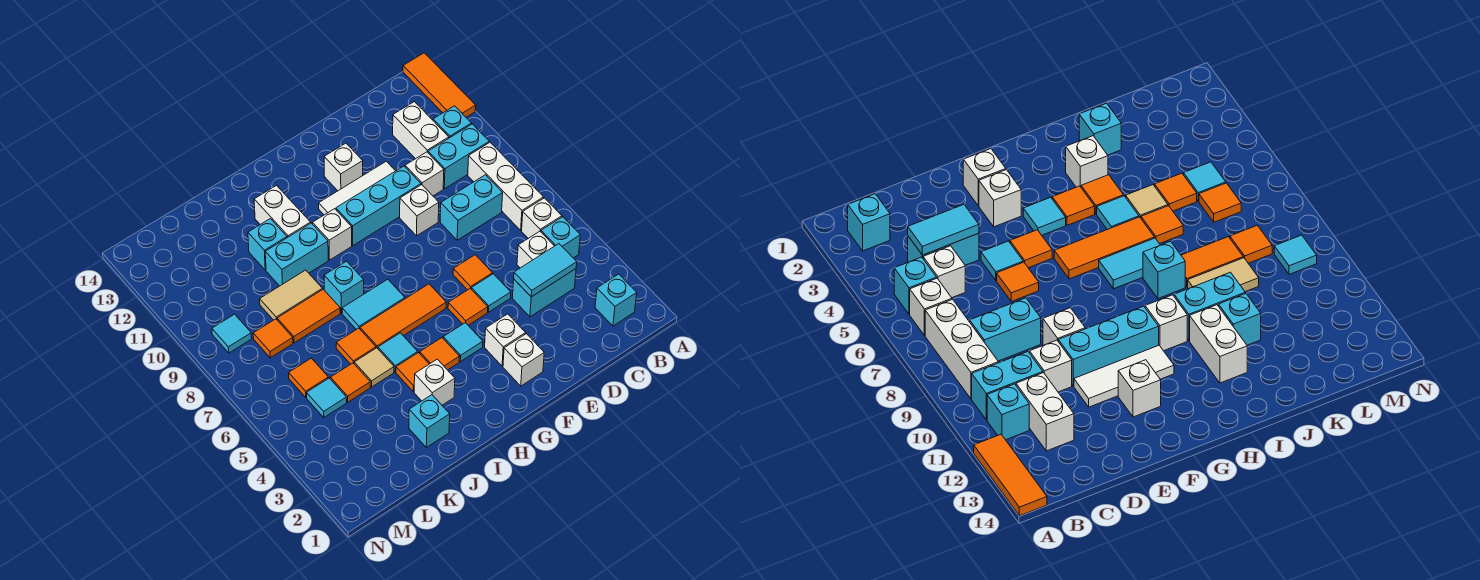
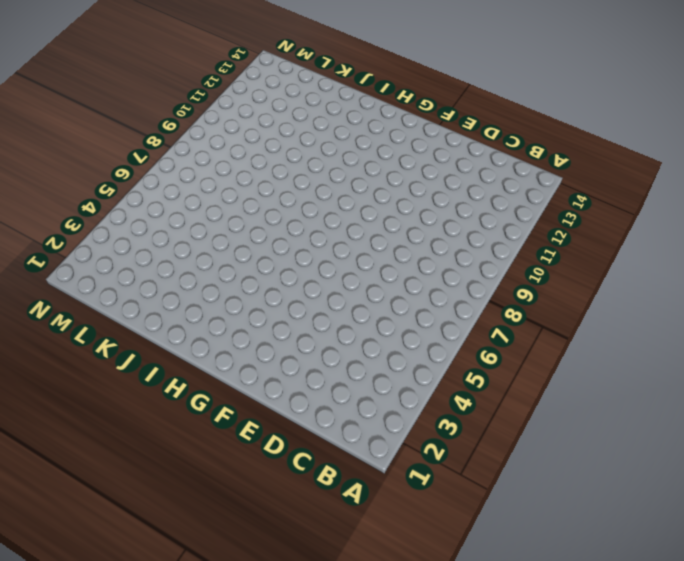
none -> orange 1x3 tile [403,53,476,117]
none -> cyan 1x1 brick [595,274,637,326]
none -> cyan 1x1 brick [541,217,580,258]
none -> white 1x1 brick [522,198,562,238]

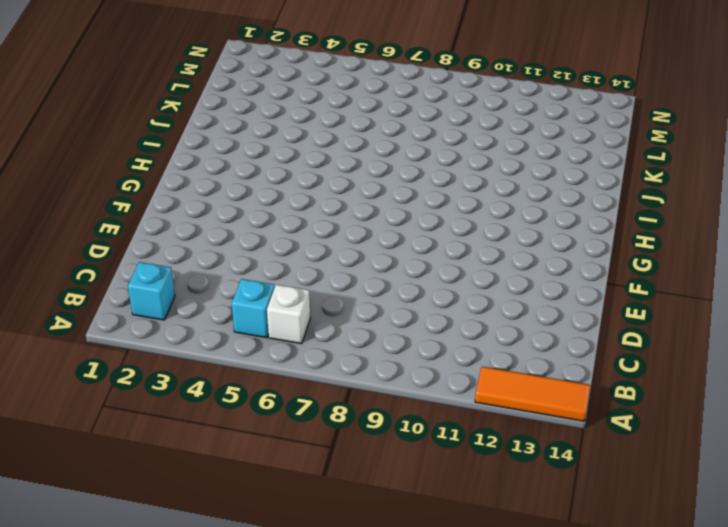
none -> white 1x3 brick [468,142,544,230]
none -> cyan 1x2 brick [428,124,489,189]
none -> cyan 1x1 brick [433,106,471,138]
none -> cyan 1x2 brick [512,269,576,317]

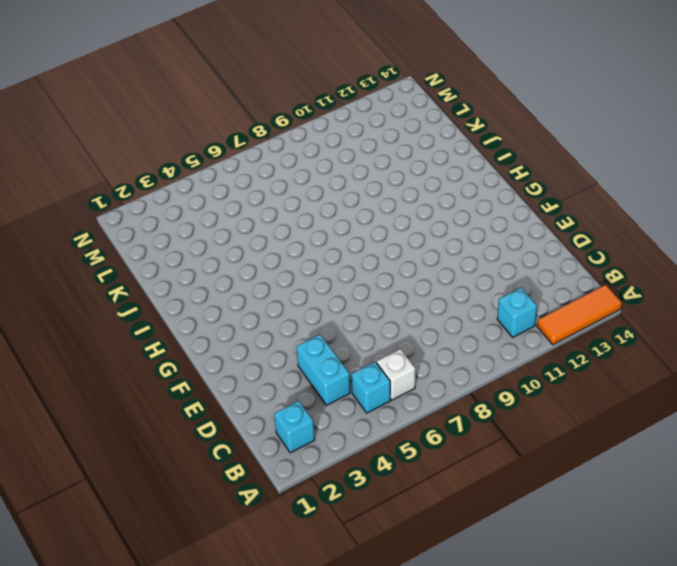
none -> white 1x3 brick [468,142,544,230]
none -> cyan 1x2 brick [428,124,489,189]
none -> white 1x1 brick [517,231,554,268]
none -> cyan 1x2 brick [440,175,503,240]

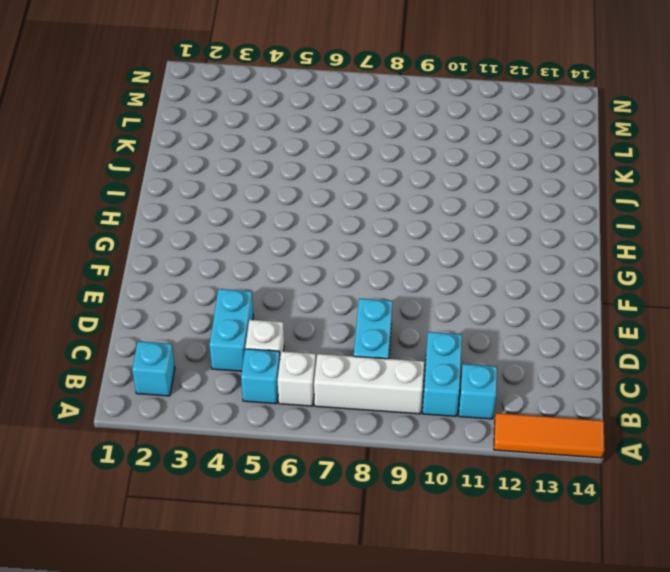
none -> white 1x2 brick [393,102,449,159]
none -> white 1x1 brick [405,152,444,196]
none -> cyan 1x1 tile [471,274,511,312]
none -> orange 1x1 tile [453,255,493,290]

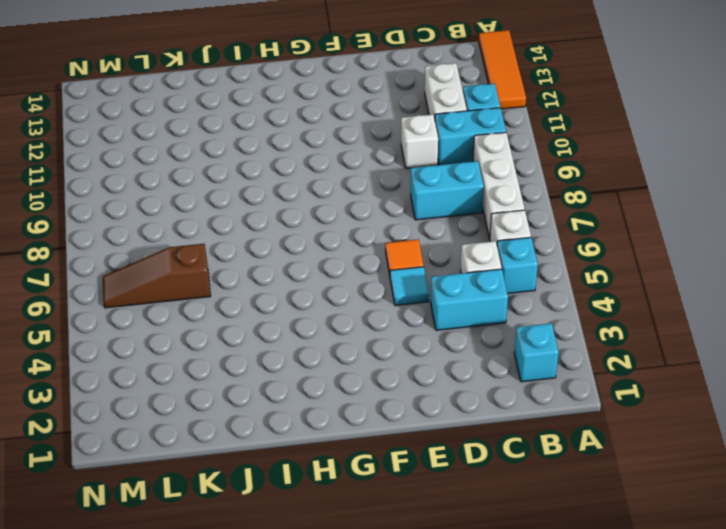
brown 1x3 slope [103,244,210,308] -> orange 1x1 tile [289,358,328,397]
none -> white 1x1 brick [400,185,439,236]
none -> cyan 1x3 brick [336,166,421,246]
none -> white 1x3 tile [319,161,395,215]
none -> white 1x1 brick [503,334,544,386]

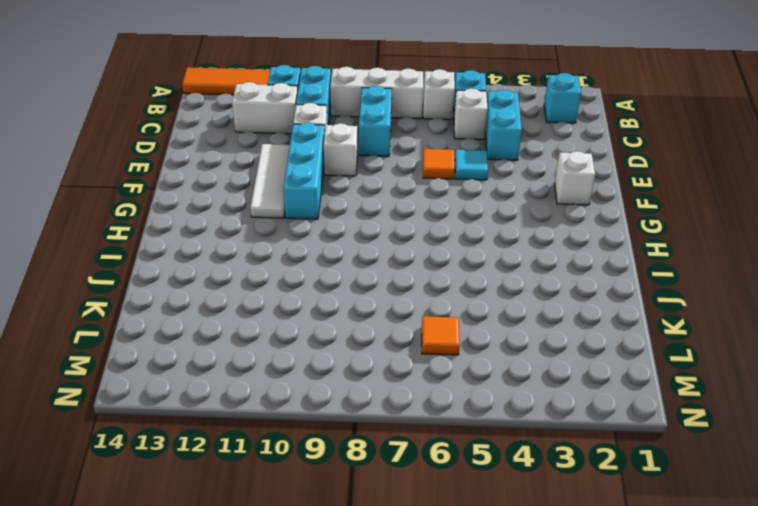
none -> white 1x1 brick [485,314,525,366]
none -> orange 1x1 tile [448,288,488,325]
none -> white 1x1 brick [324,143,363,191]
none -> cyan 1x1 tile [443,323,483,362]

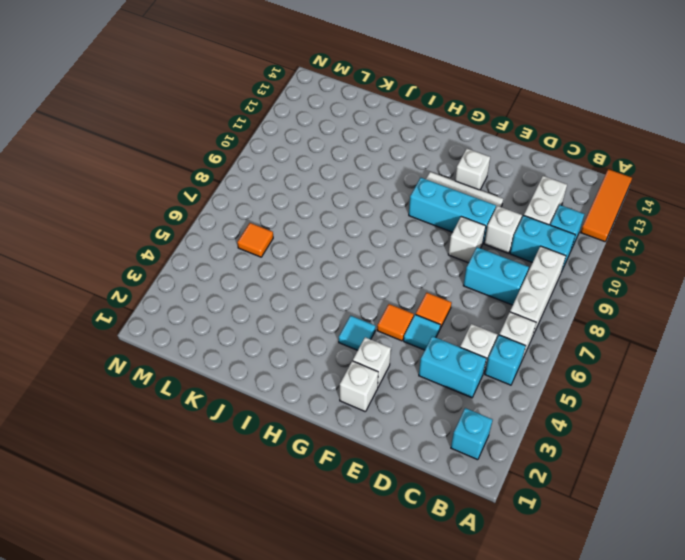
none -> orange 1x3 tile [360,284,446,348]
none -> orange 1x1 tile [420,338,460,370]
none -> cyan 1x2 tile [342,279,405,330]
none -> white 1x1 brick [312,209,352,260]

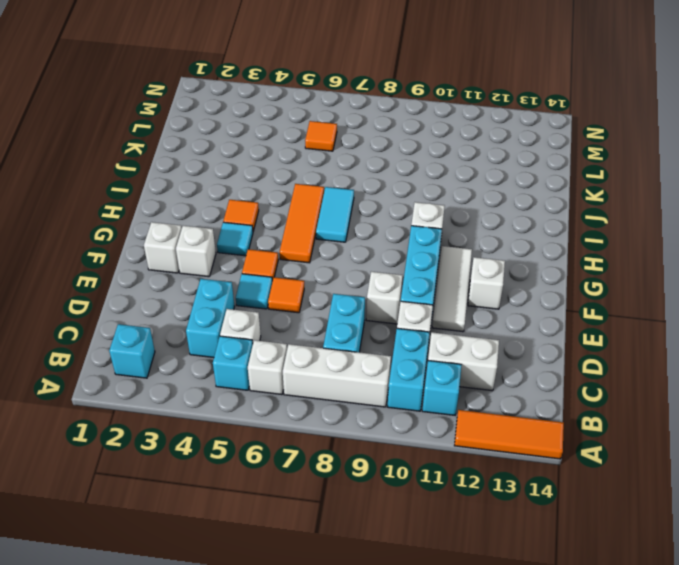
none -> white 1x1 brick [414,359,455,405]
none -> orange 1x1 tile [396,353,429,392]
none -> cyan 1x1 tile [378,333,418,372]
none -> cyan 1x1 brick [324,261,364,313]

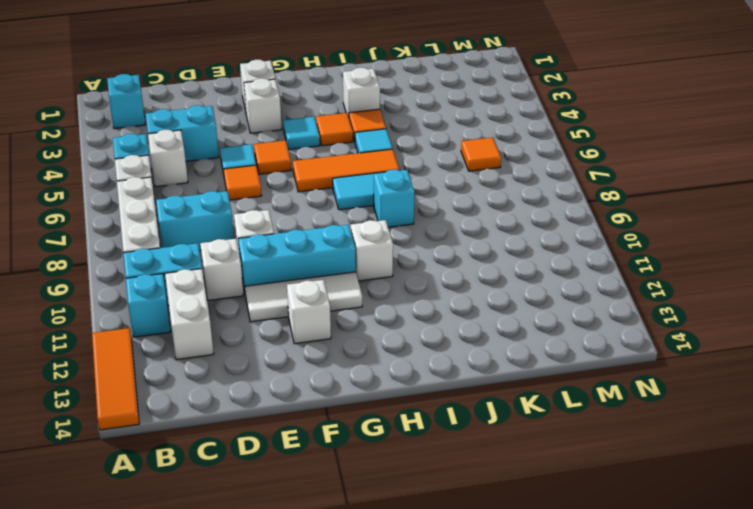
none -> cyan 1x2 brick [265,223,328,286]
none -> white 1x2 brick [254,186,311,238]
none -> cyan 1x1 brick [409,395,450,448]
none -> tan 1x1 tile [354,348,394,387]

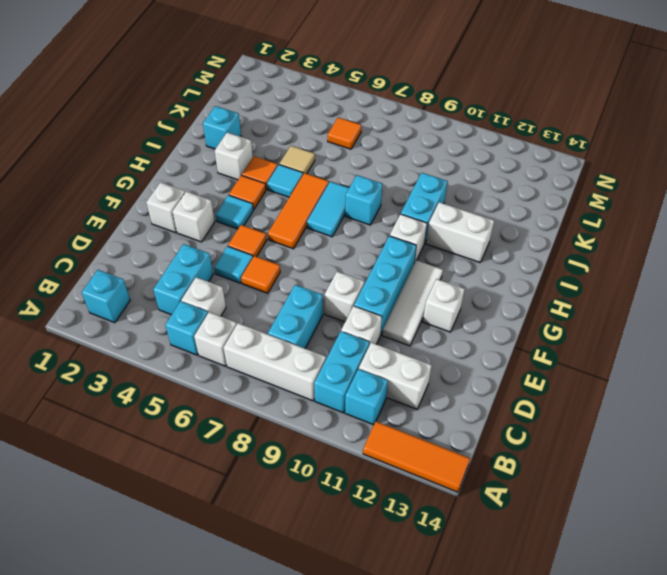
none -> orange 1x1 tile [336,328,376,364]
none -> orange 1x2 tile [277,289,340,343]
none -> tan 1x2 tile [260,270,322,320]
none -> cyan 1x1 brick [248,219,287,270]

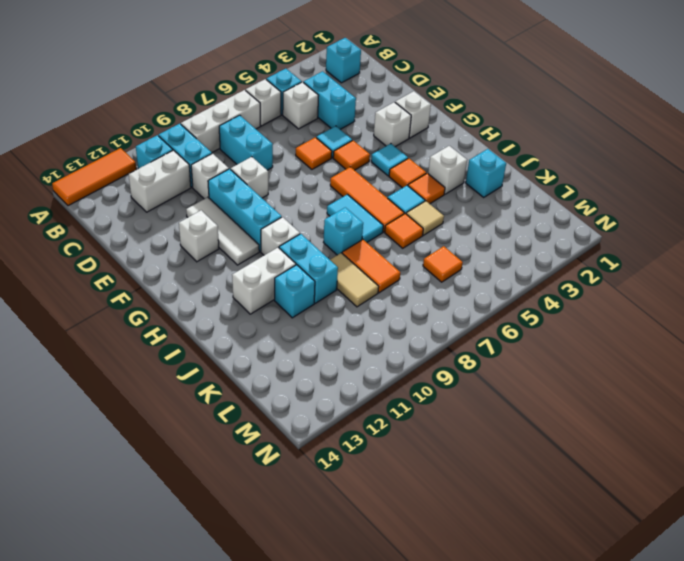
none -> orange 1x1 tile [330,363,370,402]
none -> cyan 1x1 tile [306,378,347,417]
none -> orange 1x1 tile [253,319,293,358]
none -> cyan 1x1 tile [212,314,252,353]

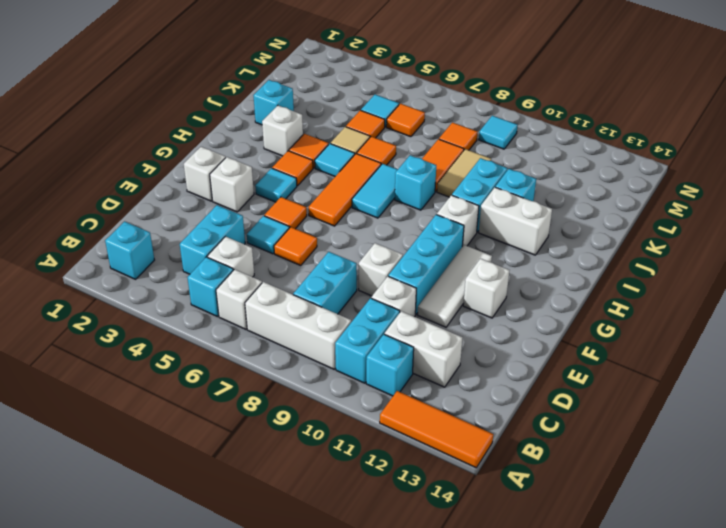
none -> cyan 1x2 tile [514,244,577,297]

